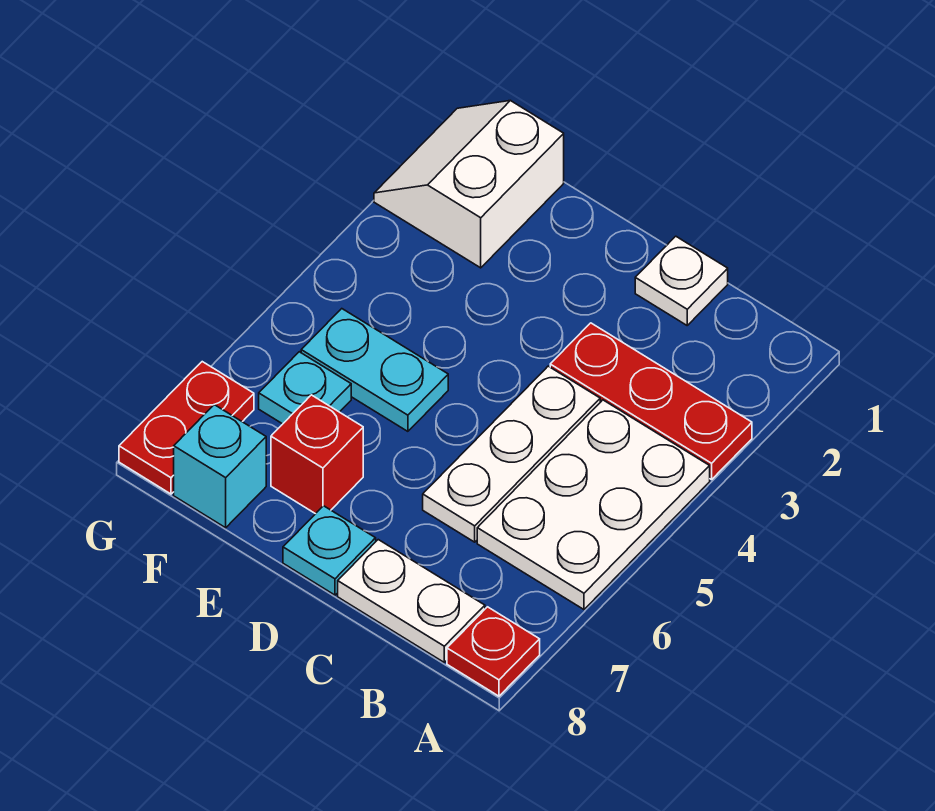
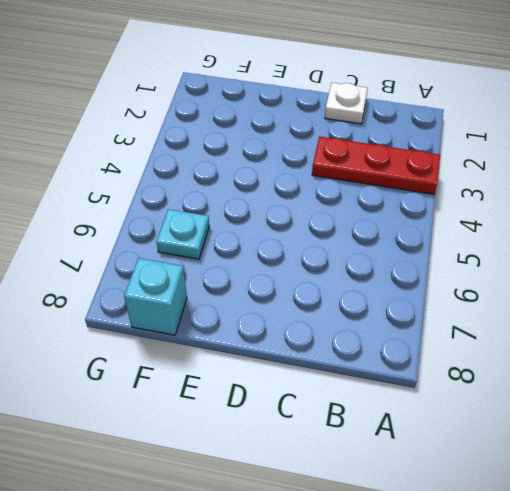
none -> white 2x3 plate [477,400,710,609]
none -> red 1x1 plate [447,607,540,696]
none -> white 1x2 plate [338,540,485,662]

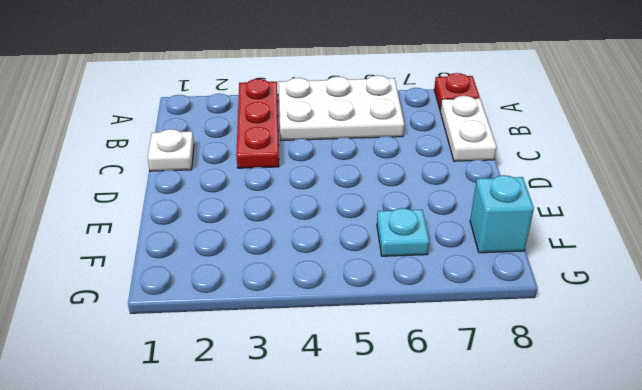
none -> white 1x3 plate [423,366,600,542]
none -> cyan 1x1 plate [283,506,376,595]
none -> cyan 1x2 plate [301,309,448,431]

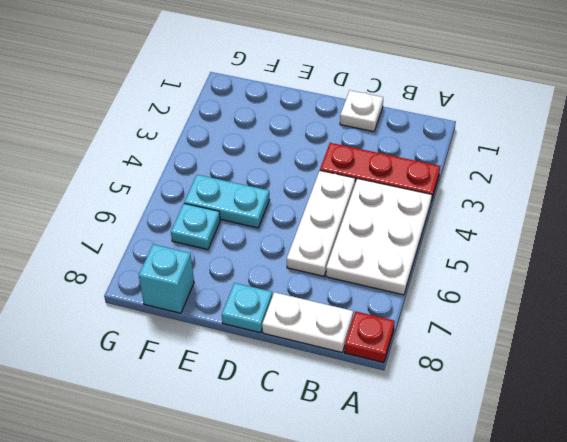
none -> red 1x1 brick [271,395,363,514]
none -> white 2x2 slope [374,101,564,268]
none -> red 1x2 plate [119,362,254,494]

